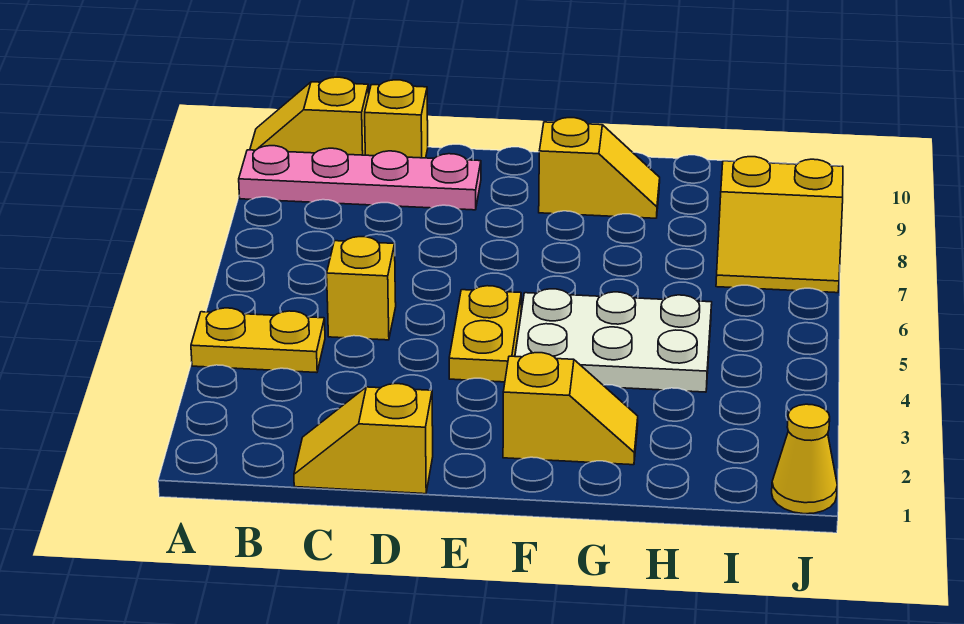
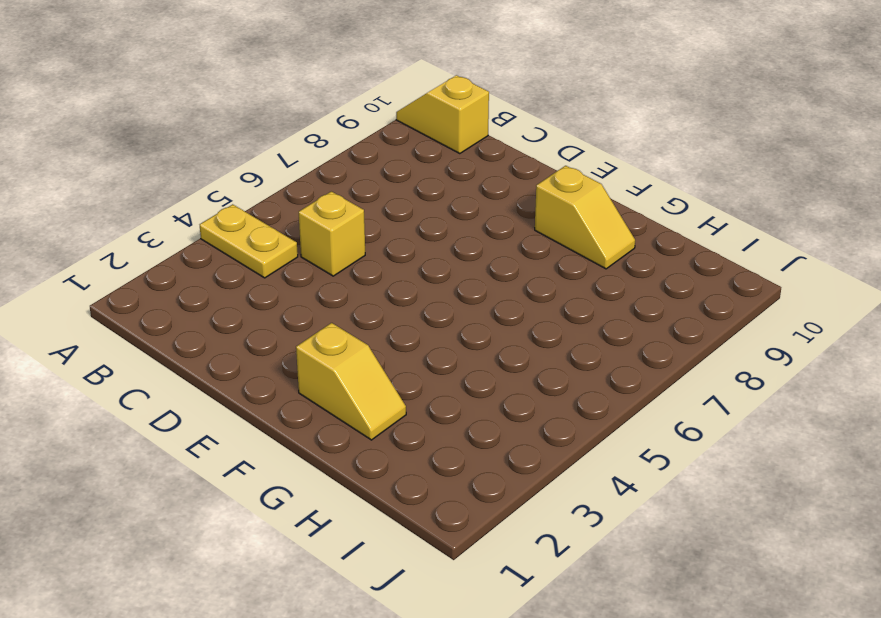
none -> pink 1x4 plate [239,146,481,210]
none -> yellow 1x2 slope [294,384,433,494]
none -> yellow 1x1 brick [365,80,428,158]

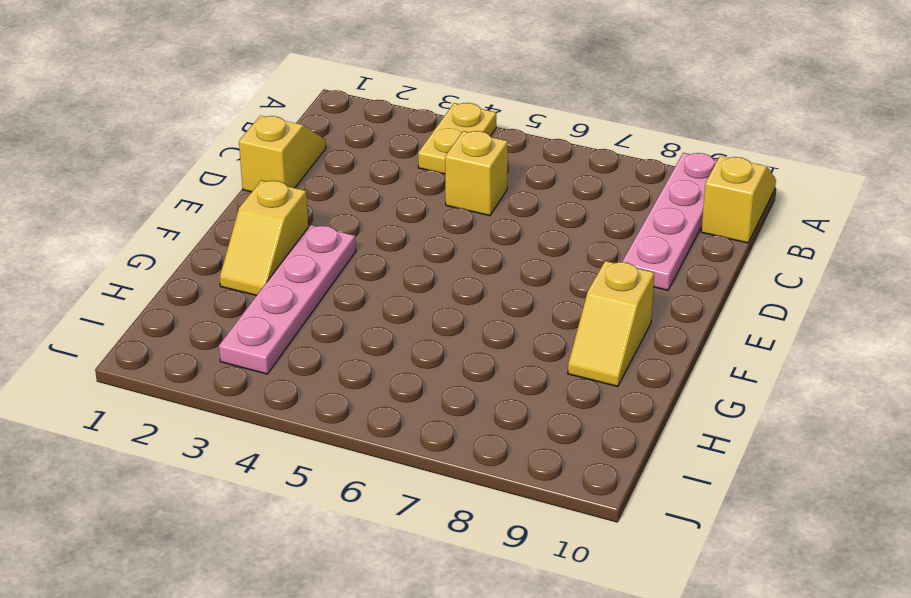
pink 1x4 plate [219,225,356,374] -> none
none -> yellow 1x1 brick [365,80,428,158]
none -> yellow 1x2 plate [449,286,521,382]
none -> white 2x3 plate [515,289,712,392]

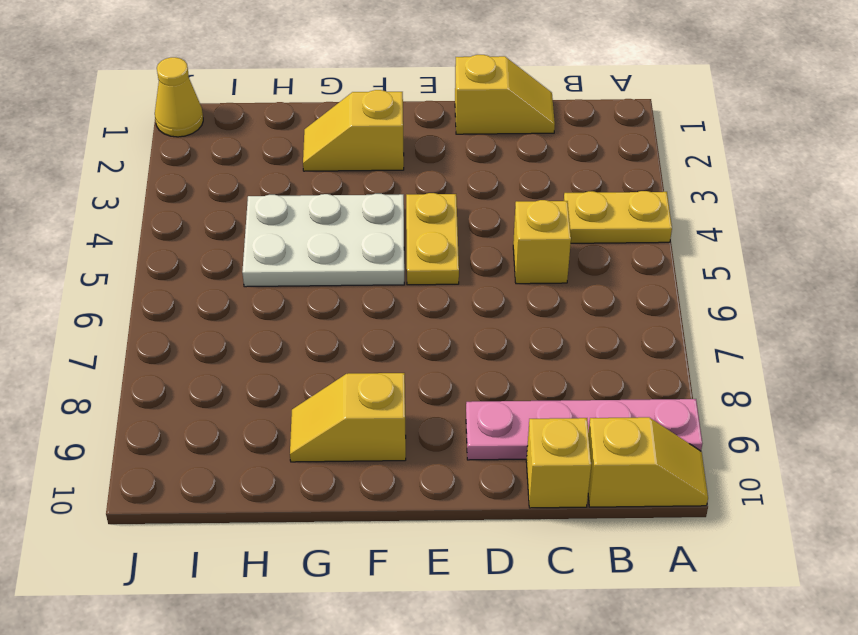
none -> yellow 2x2 slope [716,157,843,293]

